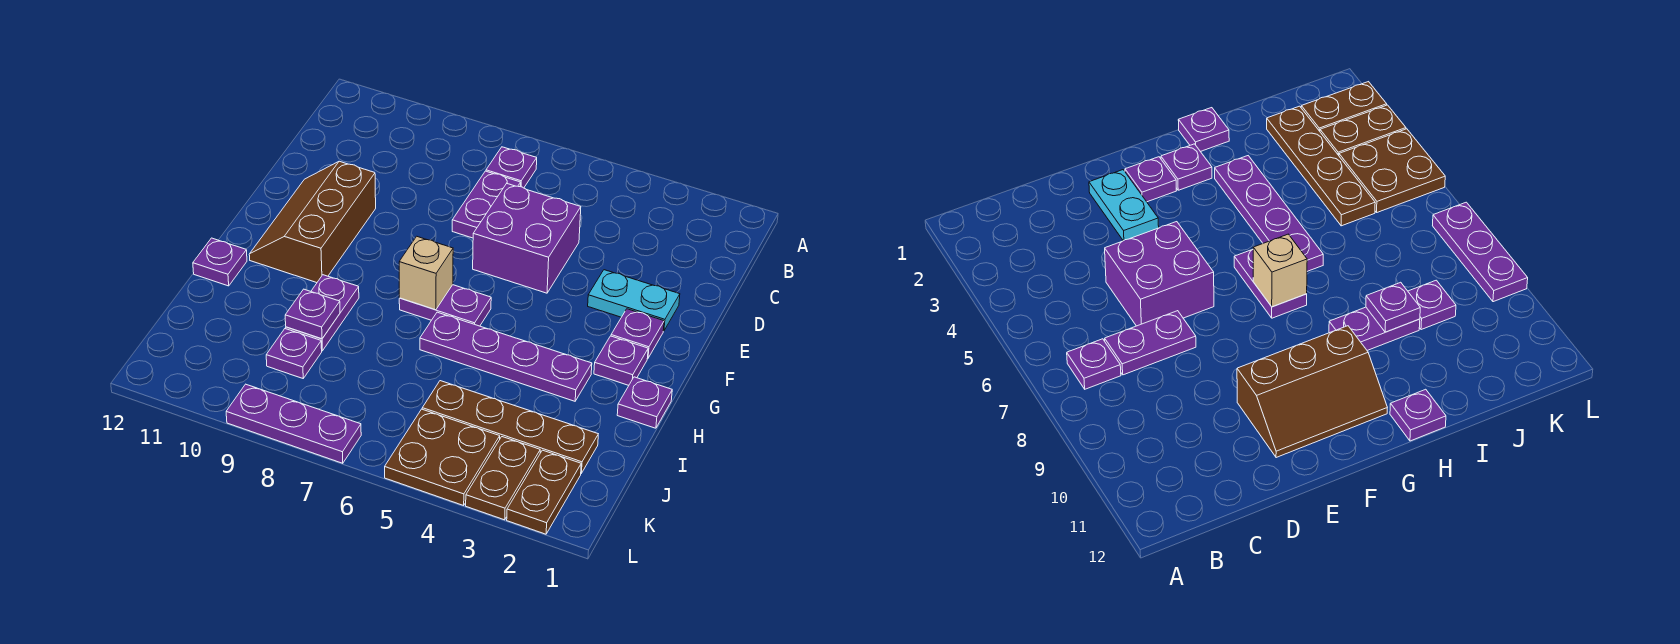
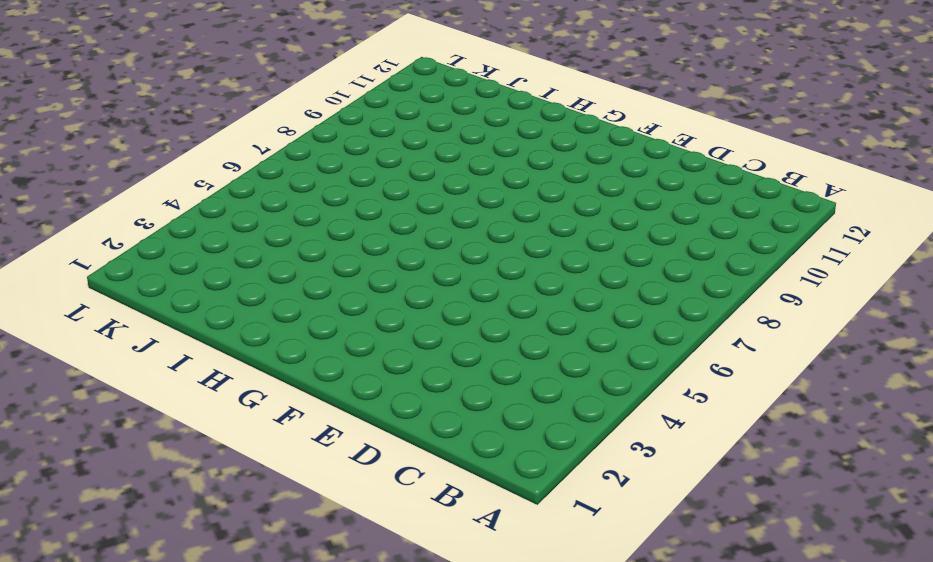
none -> purple 1x1 plate [486,147,537,188]
none -> purple 1x2 plate [452,171,521,238]
none -> purple 2x2 brick [473,184,581,293]

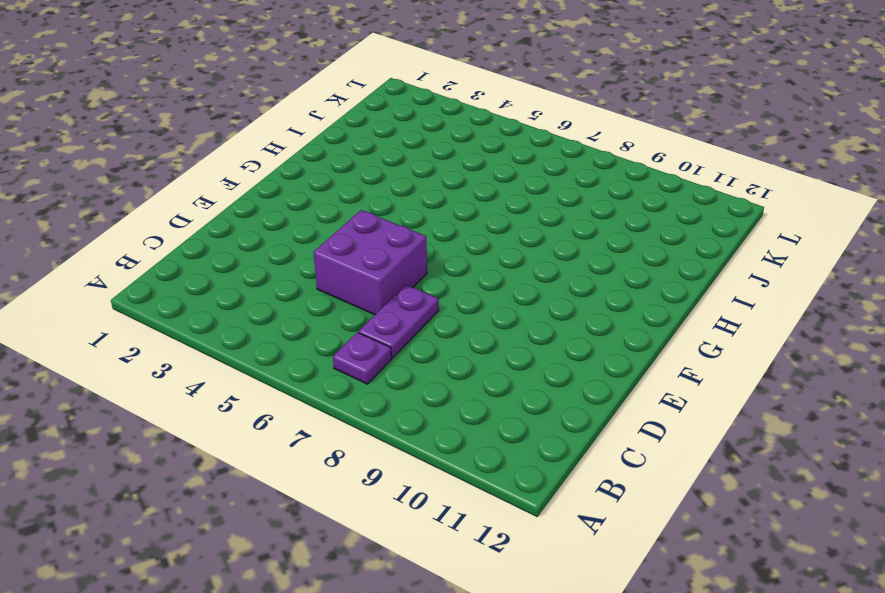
none -> cyan 1x2 plate [588,270,680,331]
none -> brown 2x3 slope [249,161,376,283]
none -> purple 1x1 plate [611,309,664,358]

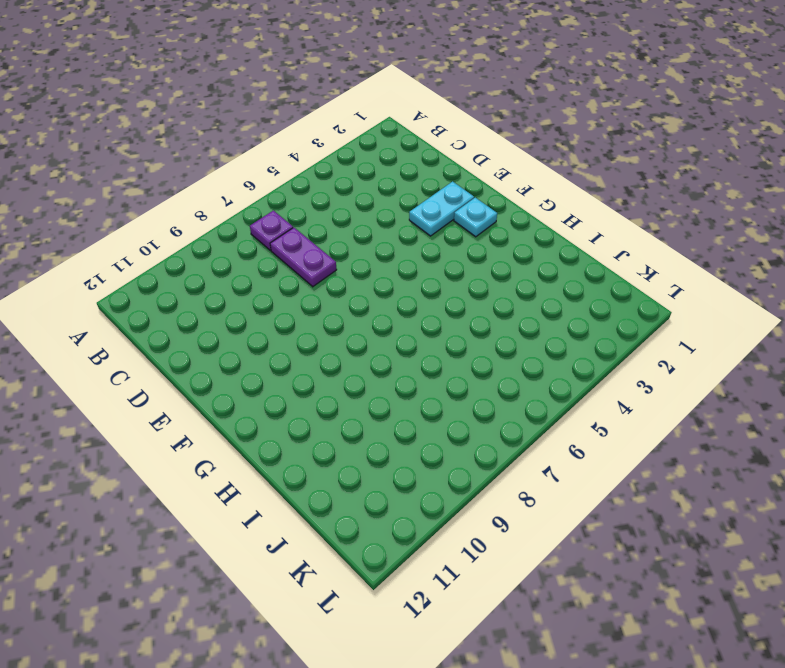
cyan 1x1 plate [454,198,497,237] -> purple 1x1 plate [611,309,664,358]
none -> purple 2x2 brick [473,184,581,293]
none -> brown 2x3 slope [249,161,376,283]
none -> purple 1x1 plate [594,336,648,385]

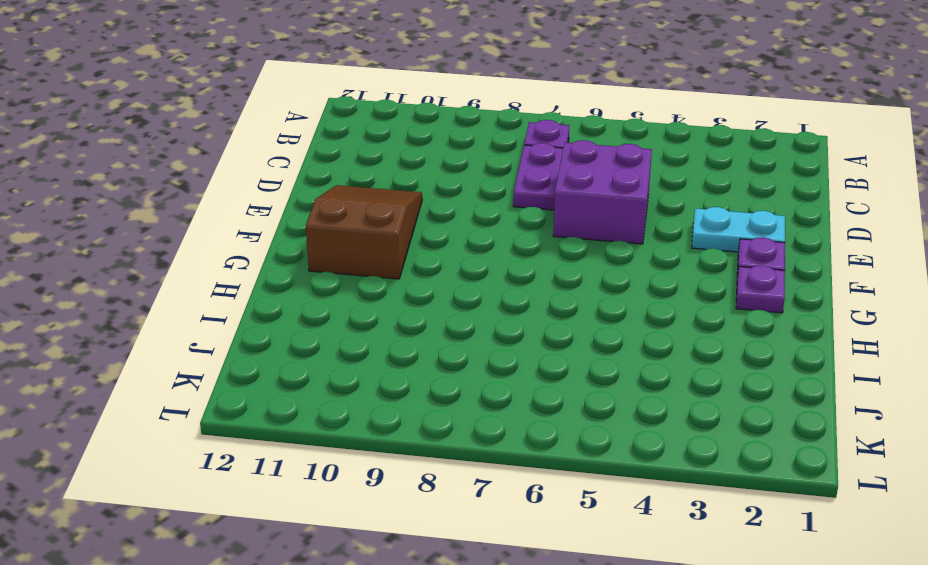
brown 2x3 slope [306,185,422,279] -> brown 2x3 slope turned to [249,161,376,283]
none -> purple 1x2 plate [399,285,491,326]
none -> purple 1x1 plate [617,377,672,428]
none -> purple 1x4 plate [420,312,592,401]

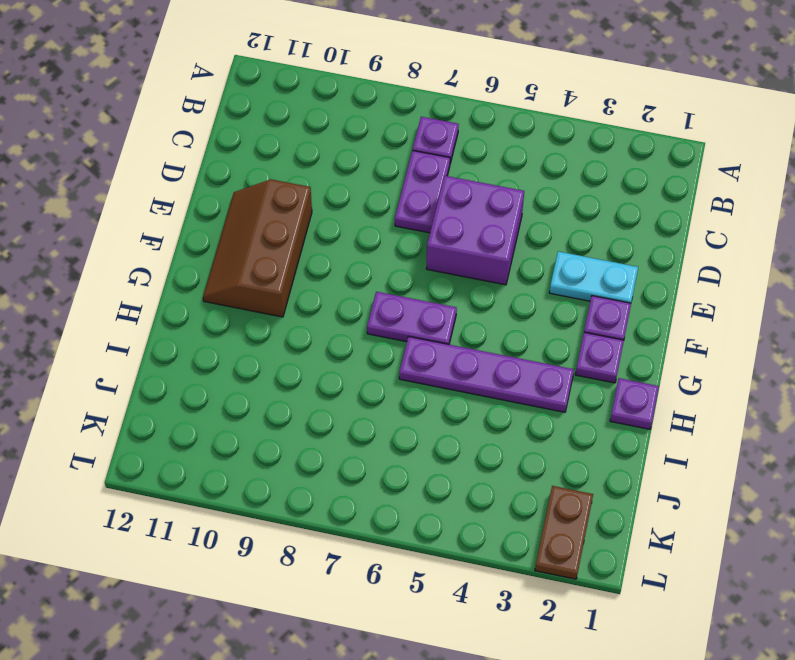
none -> purple 1x2 plate [286,275,359,351]
none -> purple 1x1 plate [193,238,247,286]
none -> brown 1x4 plate [422,381,598,473]

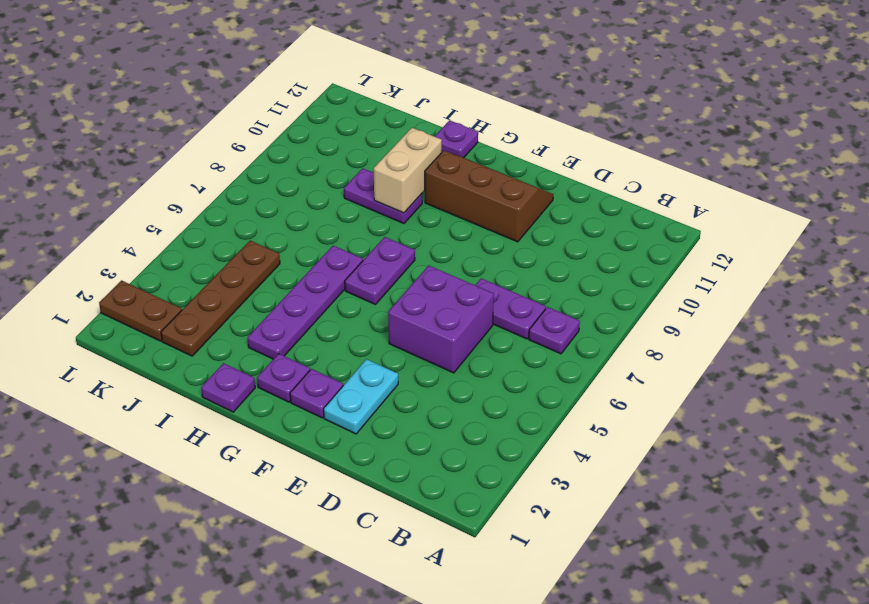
tan 1x2 brick [373,128,442,213] -> none
none -> purple 1x1 plate [266,329,322,378]
none -> brown 1x2 plate [466,437,540,520]
none -> brown 2x2 plate [385,409,500,505]

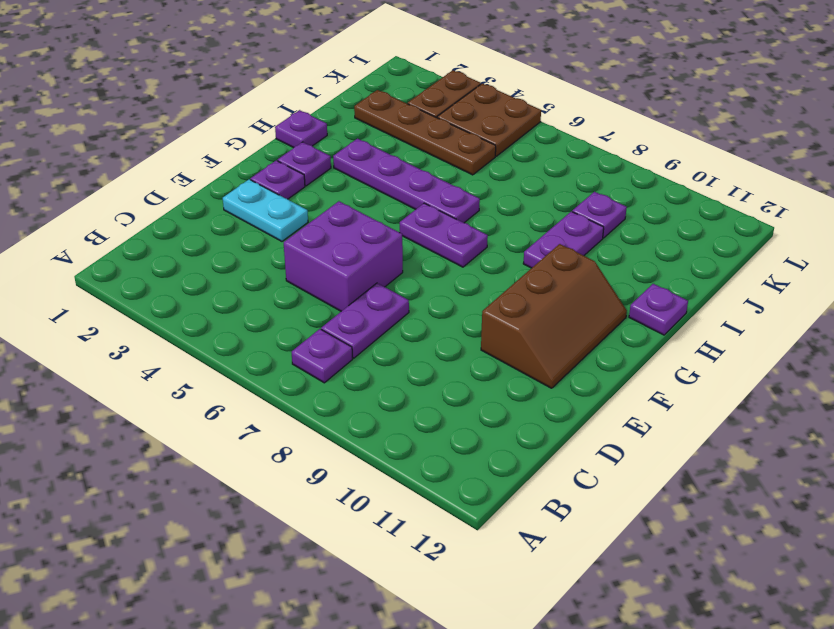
none -> brown 1x2 plate [507,450,581,534]
none -> purple 1x3 plate [226,384,361,463]
none -> tan 1x1 brick [399,236,453,310]

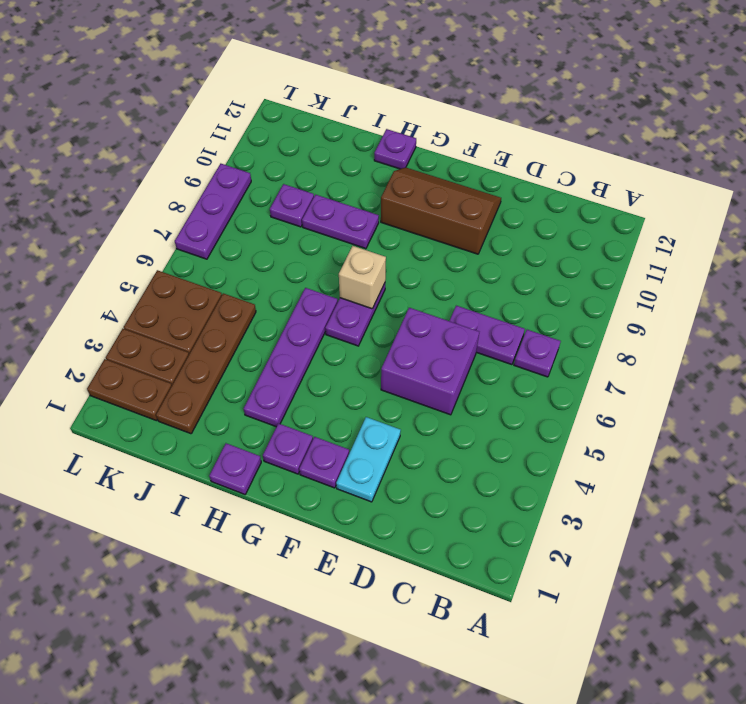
none -> purple 1x1 plate [285,289,340,339]

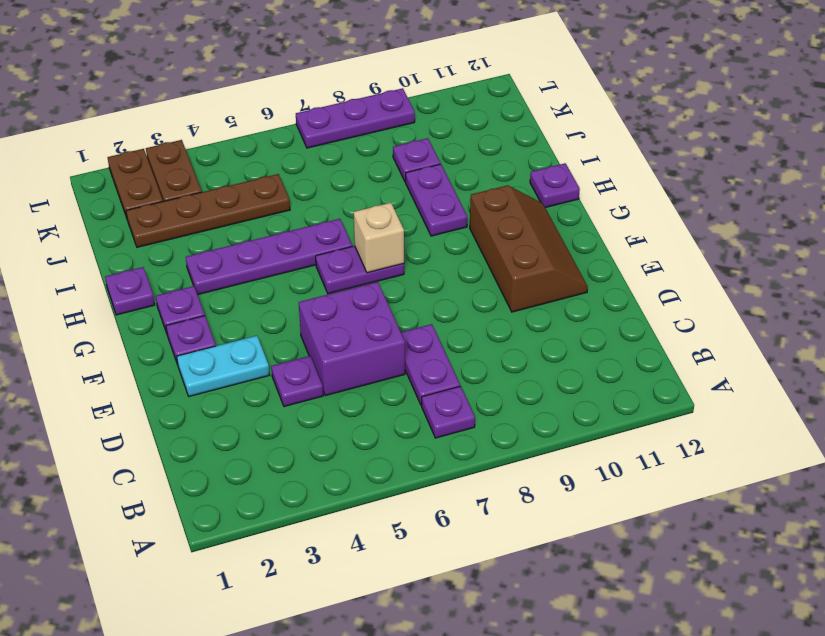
purple 1x1 plate [271,356,323,407] -> purple 1x1 plate moved to [285,289,340,339]
none -> brown 2x2 plate [385,409,500,505]

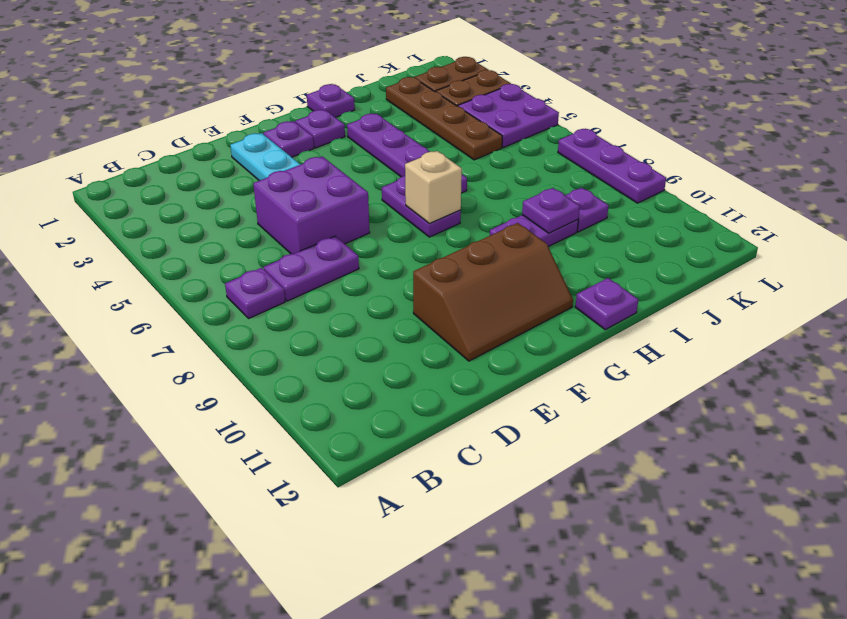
purple 2x2 plate [458,84,559,148] -> brown 2x2 plate [385,409,500,505]

